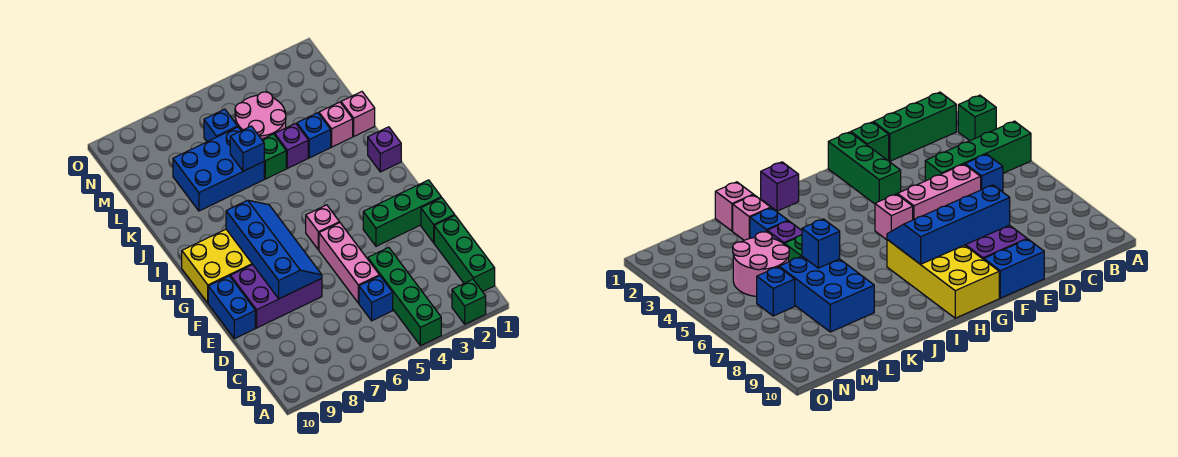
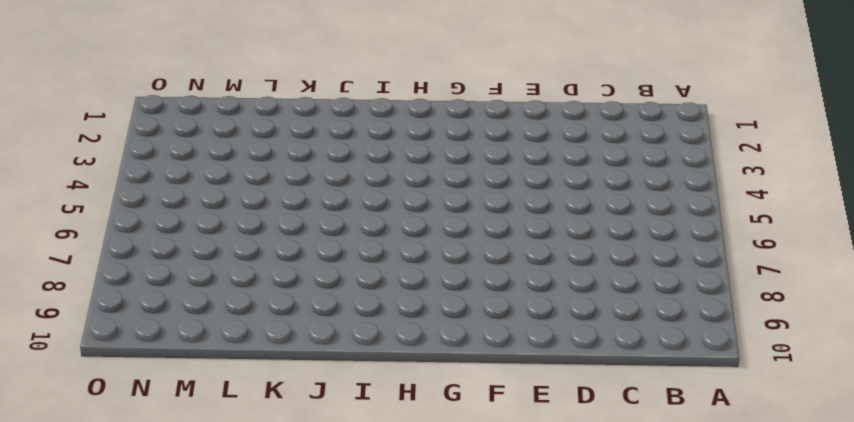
none -> green 1x1 brick [452,279,486,324]
none -> green 1x4 brick [368,247,441,346]
none -> green 1x3 brick [434,216,495,292]

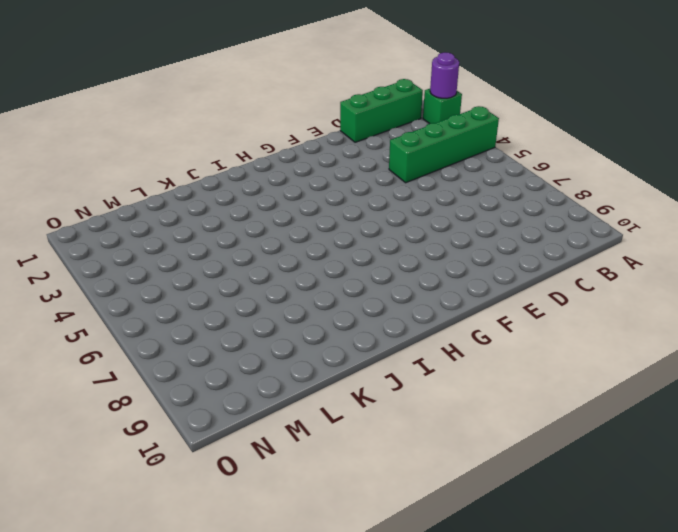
purple 1x1 round brick [430,52,459,98] -> none
none -> blue 1x1 brick [359,276,393,321]
none -> pink 1x3 brick [319,223,379,303]
none -> green 1x1 brick [421,198,455,243]

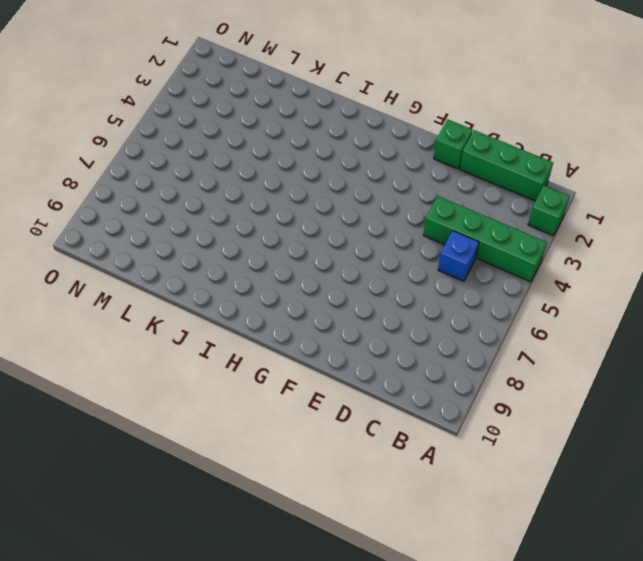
none -> pink 1x3 brick [319,223,379,303]
none -> purple 2x3 brick [231,265,322,328]
none -> blue 1x2 brick [208,276,255,339]

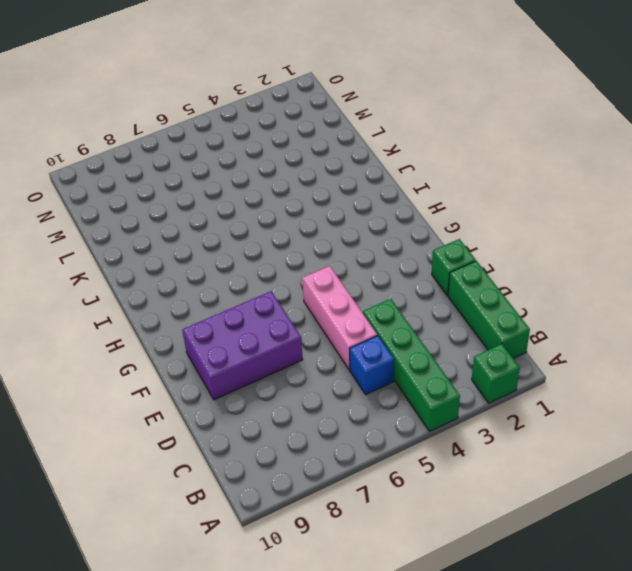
none -> blue 1x2 brick [208,276,255,339]
none -> green 1x3 brick [363,180,441,246]
none -> pink 1x1 brick [306,205,340,250]

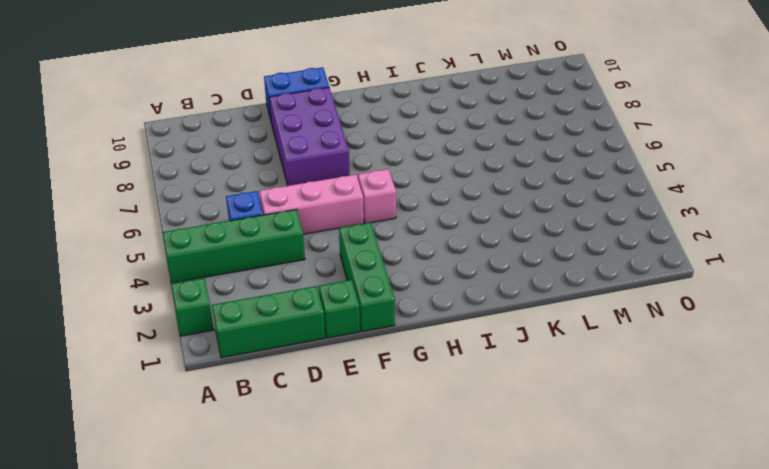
none -> yellow 2x4 brick [182,229,253,303]
none -> purple 1x1 brick [368,127,401,172]
none -> pink 1x1 brick [341,92,375,136]

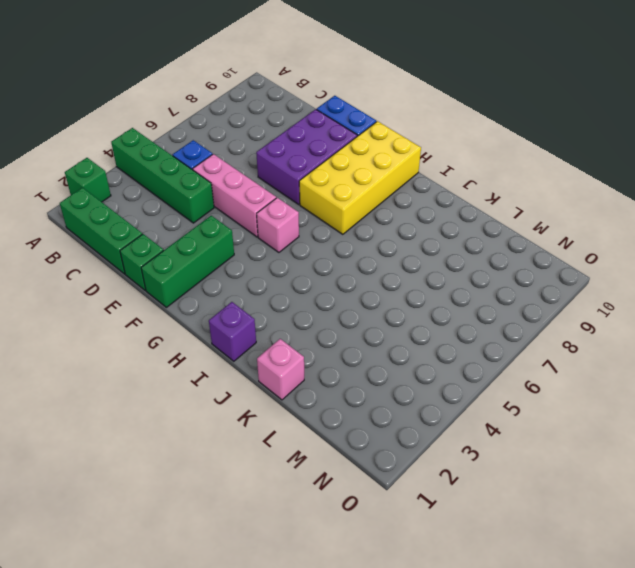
none -> pink 1x1 brick [319,102,353,147]
none -> blue 1x1 brick [297,113,331,158]
none -> purple 1x1 brick [275,123,308,168]

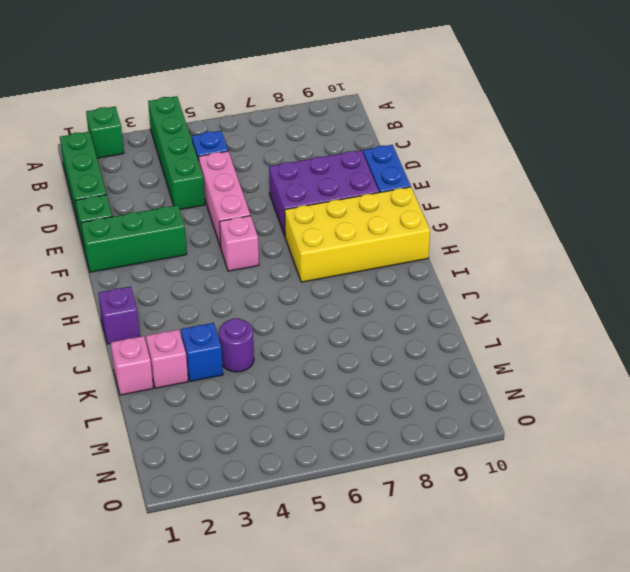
purple 1x1 round brick [219,318,254,372] -> purple 1x1 brick [275,123,308,168]
none -> green 1x1 brick [262,134,286,179]
none -> blue 2x3 brick [173,127,264,211]
none -> pink 2x2 round brick [235,92,286,139]

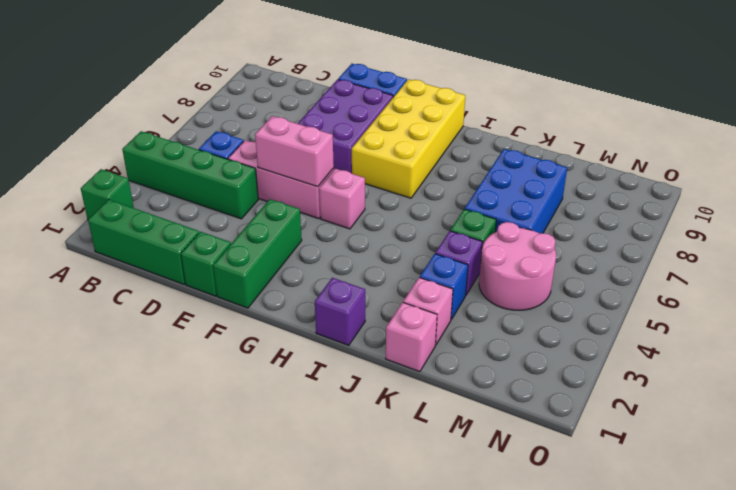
pink 1x2 brick [255,116,334,187] -> none
none -> blue 1x1 brick [204,109,238,142]
none -> blue 2x4 slope [226,200,322,299]
none -> blue 1x1 brick [230,126,264,171]

